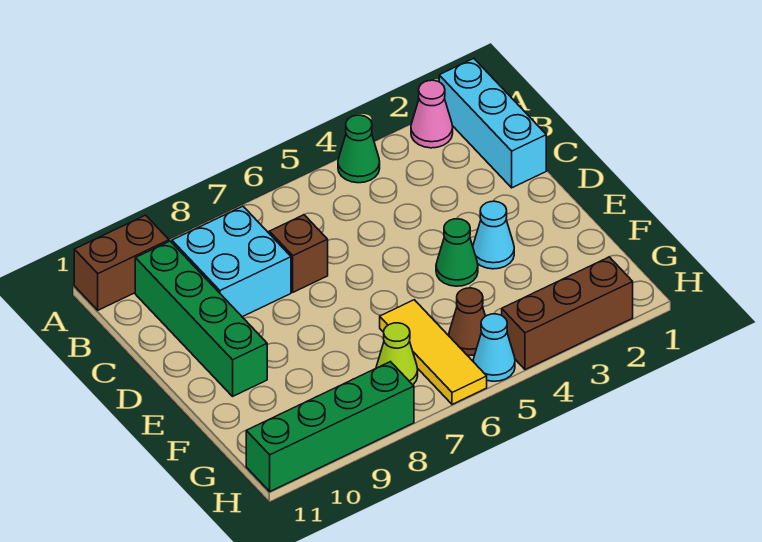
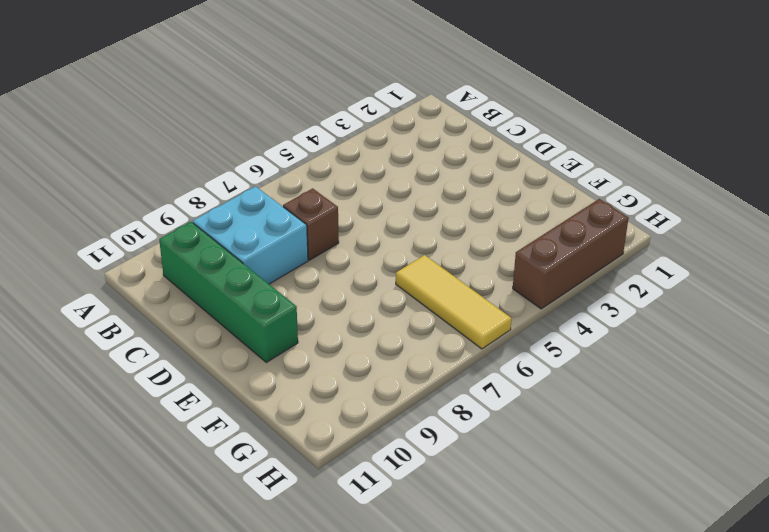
none -> cyan 1x3 brick [439,58,546,188]
none -> pink 1x1 cone [411,80,453,148]
none -> green 1x1 cone [338,115,380,183]

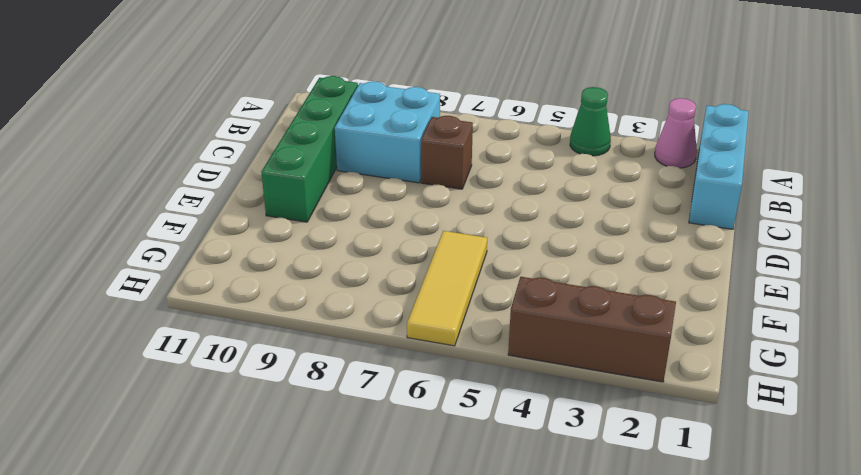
none -> brown 1x2 brick [74,215,169,310]
none -> cyan 1x1 cone [473,201,514,269]
none -> green 1x1 cone [436,219,478,286]

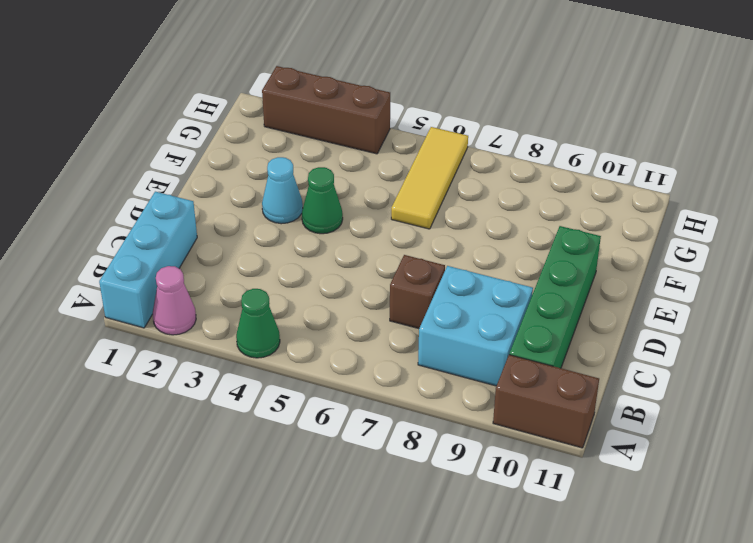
none -> brown 1x1 cone [449,288,485,356]
none -> lime 1x1 cone [376,323,418,385]
none -> cyan 1x1 cone [473,314,515,381]

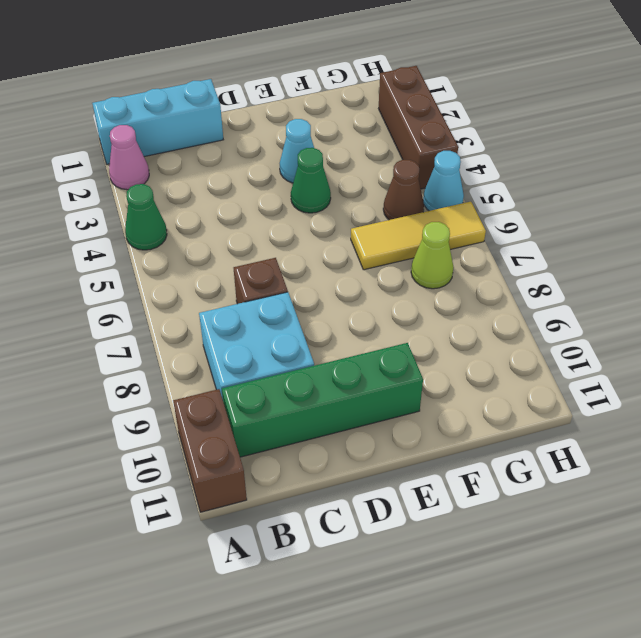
none -> green 1x4 brick [246,362,414,491]

